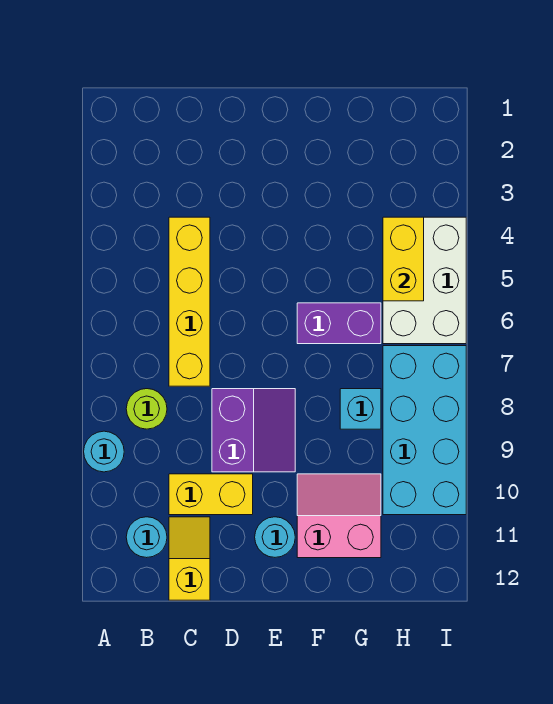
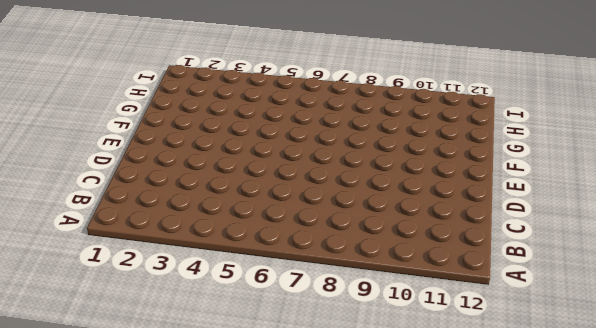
none -> cyan 1x1 round brick [84,431,124,472]
none -> lime 1x1 round brick [126,389,167,429]
none -> cyan 1x1 round brick [126,517,167,558]

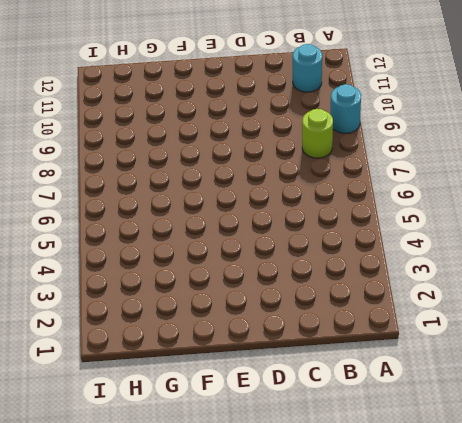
none -> yellow 1x4 brick [169,217,210,386]
none -> yellow 1x2 brick [169,474,253,515]
none -> yellow 1x2 slope [169,517,210,600]

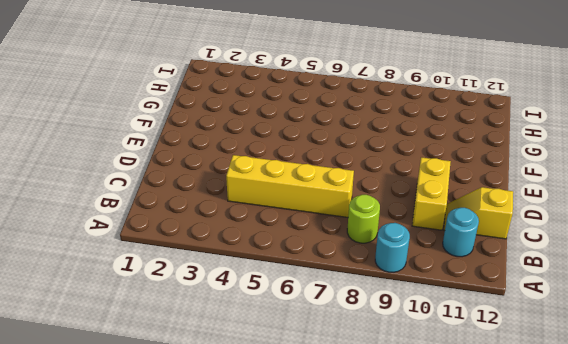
none -> purple 2x2 slope [212,389,295,472]
none -> cyan 1x1 round brick [255,517,295,557]
none -> purple 1x2 brick [297,303,381,344]

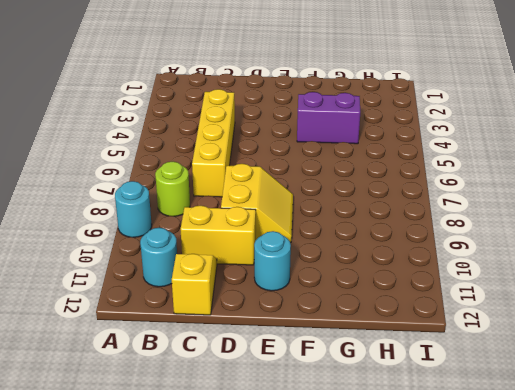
yellow 2x2 slope [221,164,293,243] -> purple 2x2 slope [212,389,295,472]
purple 1x2 brick [297,92,360,144] -> purple 1x2 brick moved to [297,303,381,344]
none -> pink 2x2 slope [297,474,381,558]
none -> cyan 1x1 brick [340,389,381,429]
none -> white 2x3 brick [383,217,466,344]

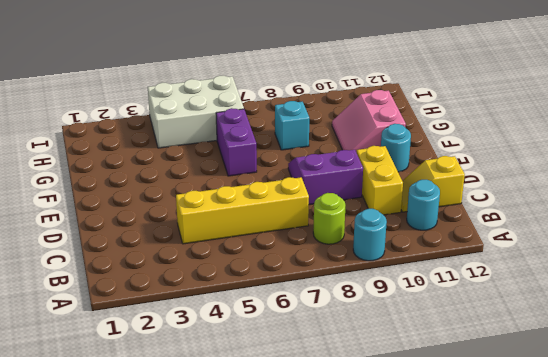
none -> cyan 2x4 brick [383,346,466,515]
none -> yellow 1x2 brick [383,217,424,301]

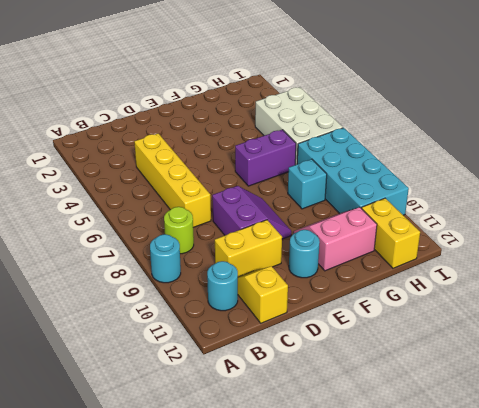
yellow 1x2 brick [362,198,420,268] -> yellow 1x2 brick moved to [383,217,424,301]

